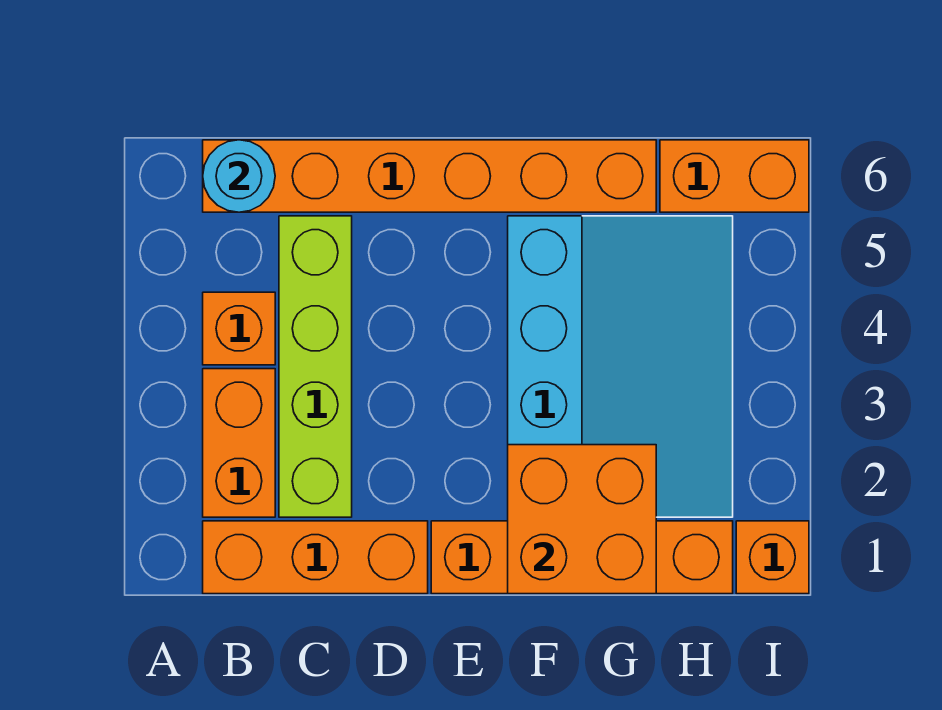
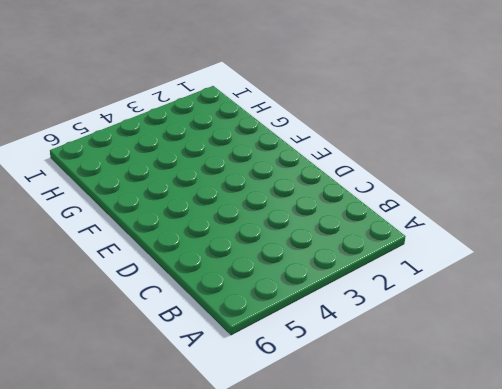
none -> orange 1x3 brick [203,521,428,594]
none -> orange 1x2 brick [203,369,275,517]

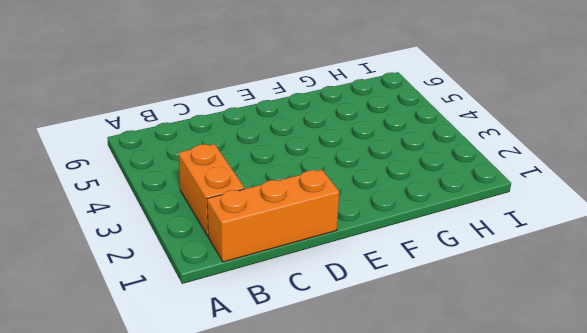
none -> orange 1x1 brick [203,292,275,365]
none -> orange 1x6 brick [203,140,656,212]

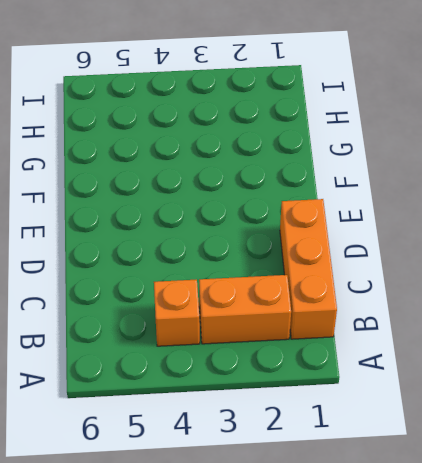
none -> orange 1x6 brick [203,140,656,212]
none -> lime 1x4 brick [279,216,352,517]

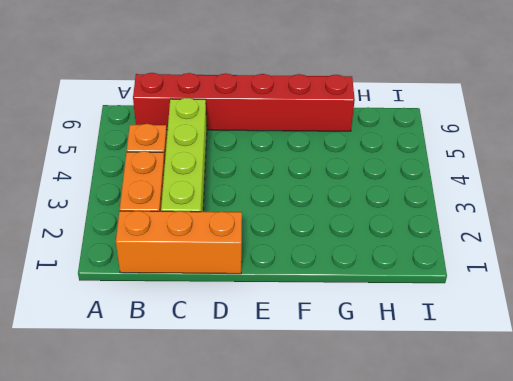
red 1x6 brick [133,73,355,131] -> orange 1x6 brick [203,140,656,212]
none -> orange 1x4 brick [431,521,733,594]
none -> cyan 3x4 slope [508,216,733,517]

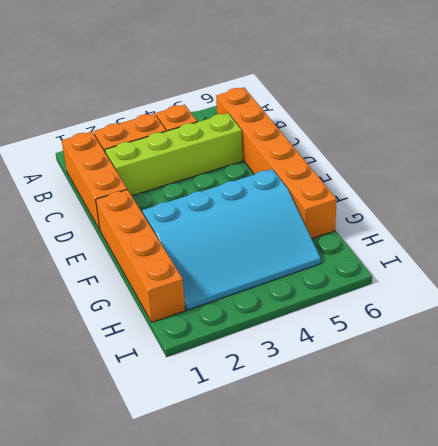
none -> orange 1x2 brick [660,140,809,212]
none -> orange 1x1 brick [736,521,809,594]

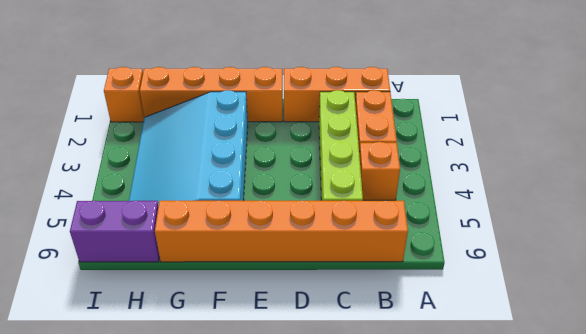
purple 1x2 brick [70,201,160,262] -> orange 1x2 brick [660,140,809,212]
none -> cyan 1x1 round brick [203,140,275,212]
none -> orange 2x2 brick [508,445,656,594]

